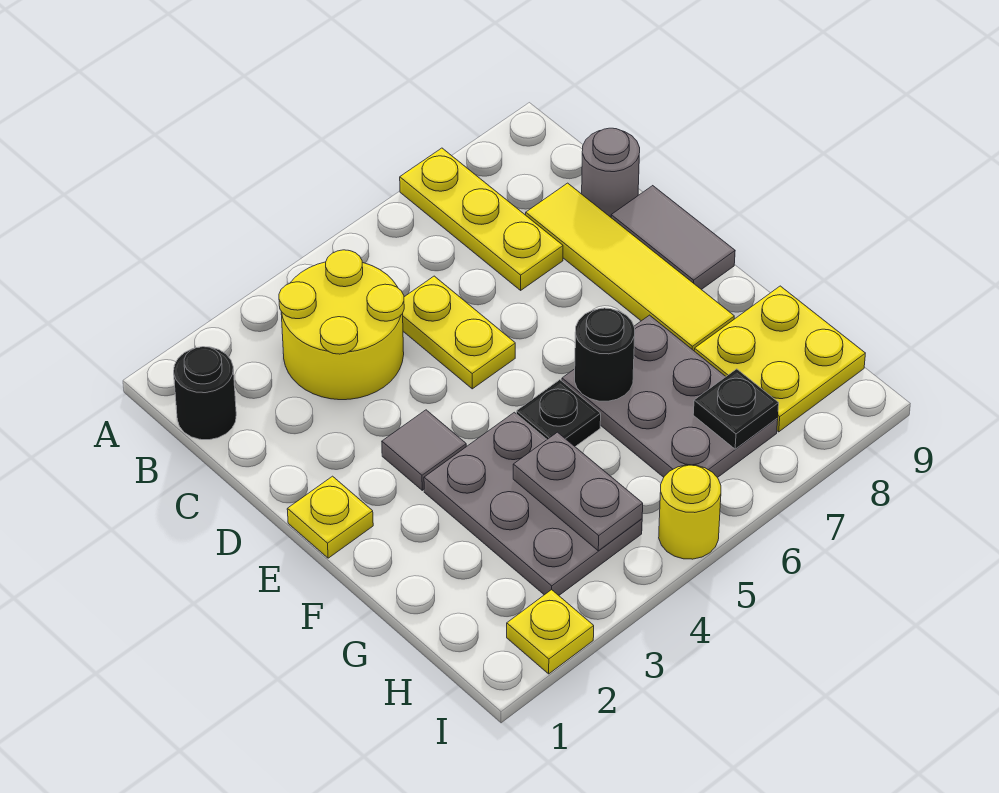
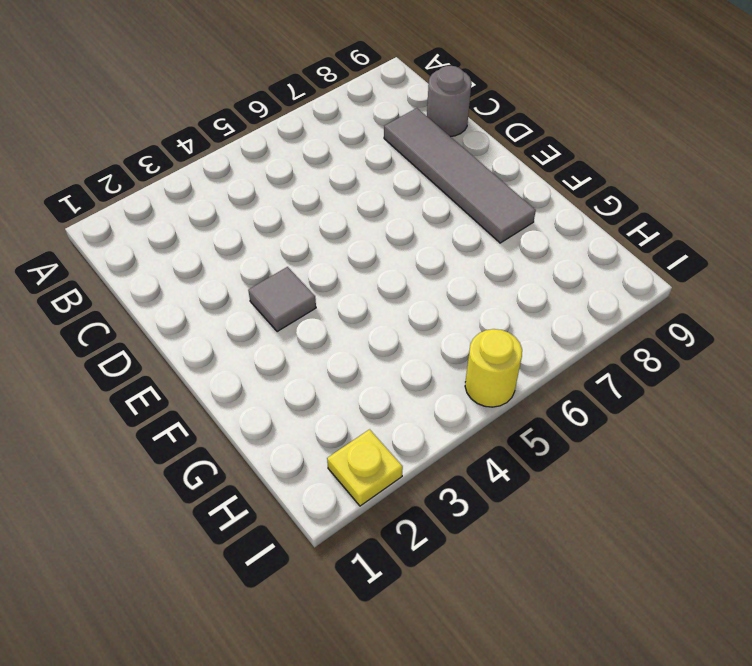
grey 1x4 tile [384,108,536,243] -> yellow 1x4 tile [526,183,734,351]
none -> yellow 1x3 plate [400,148,563,290]
none -> black 1x1 round brick [174,347,236,440]
none -> yellow 2x2 round brick [279,250,404,400]

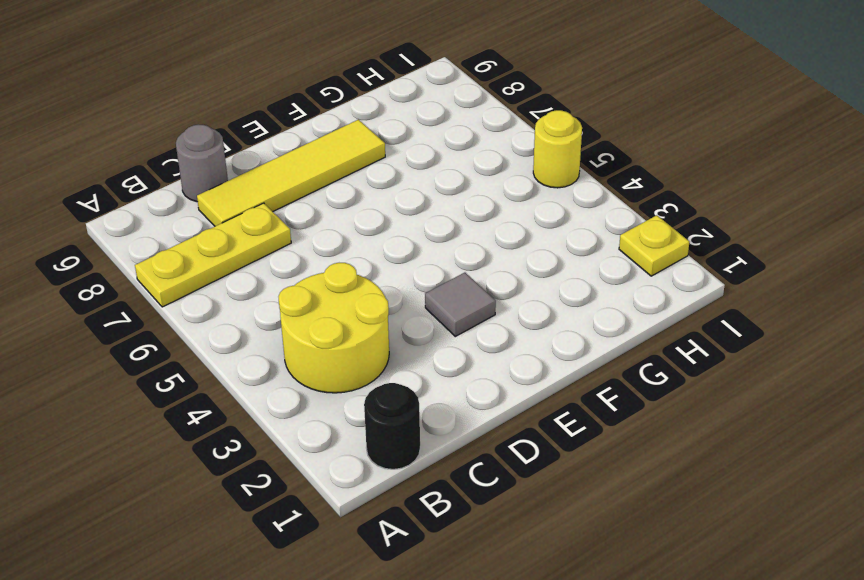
none -> yellow 1x2 plate [403,276,515,389]
none -> grey 1x2 tile [611,186,735,290]
none -> yellow 1x1 plate [287,476,373,558]

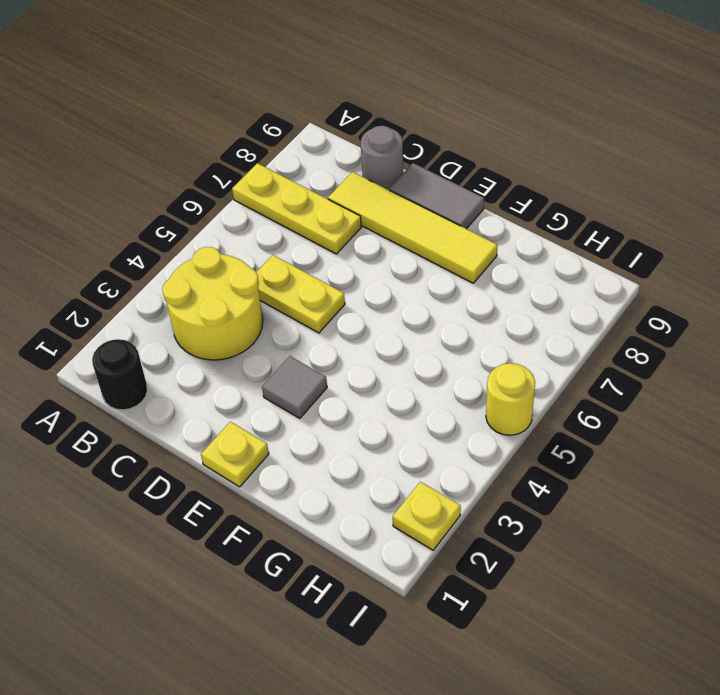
none -> grey 2x3 plate [424,412,642,595]
none -> black 1x1 plate [517,380,601,447]
none -> grey 2x3 plate [562,315,778,478]

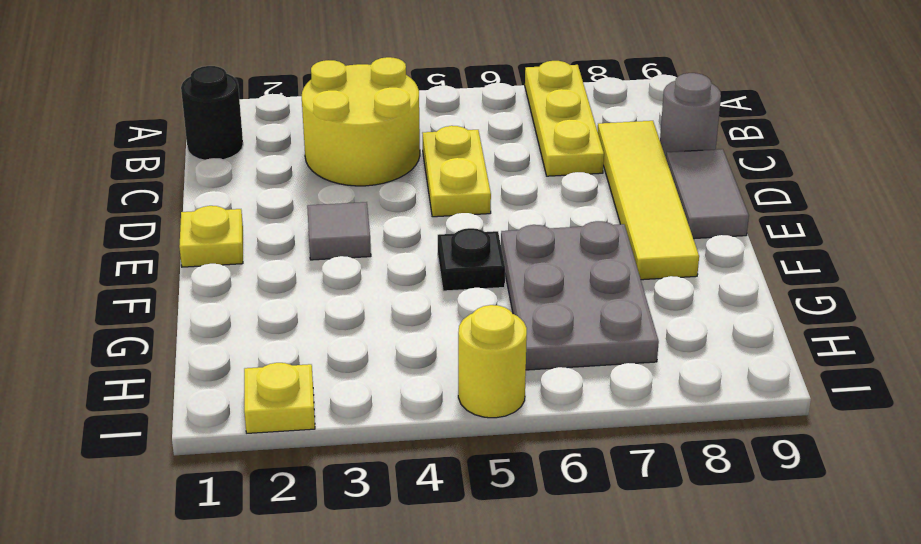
none -> grey 2x3 plate [424,412,642,595]
none -> yellow 2x2 plate [694,286,865,432]
none -> black 1x1 round brick [575,308,635,401]

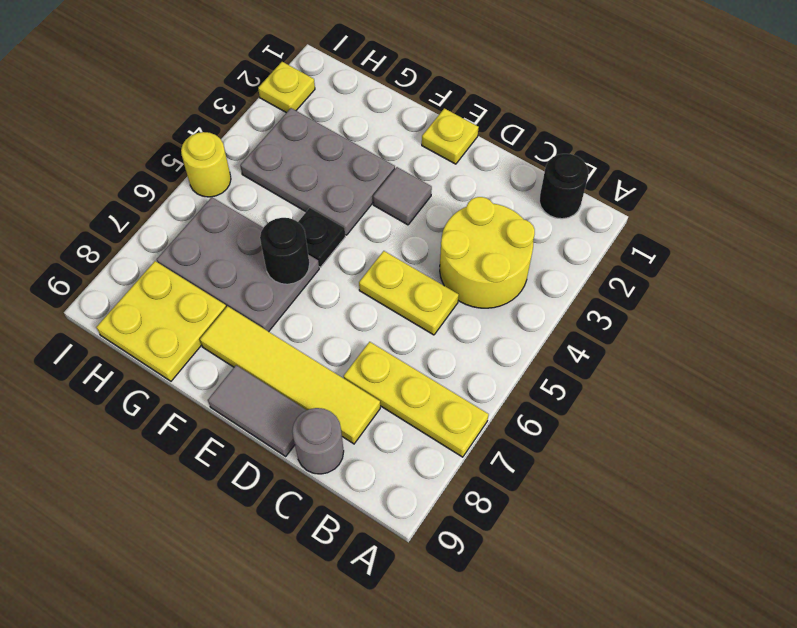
none -> grey 1x2 plate [513,432,643,551]
none -> black 1x1 plate [693,369,779,449]

